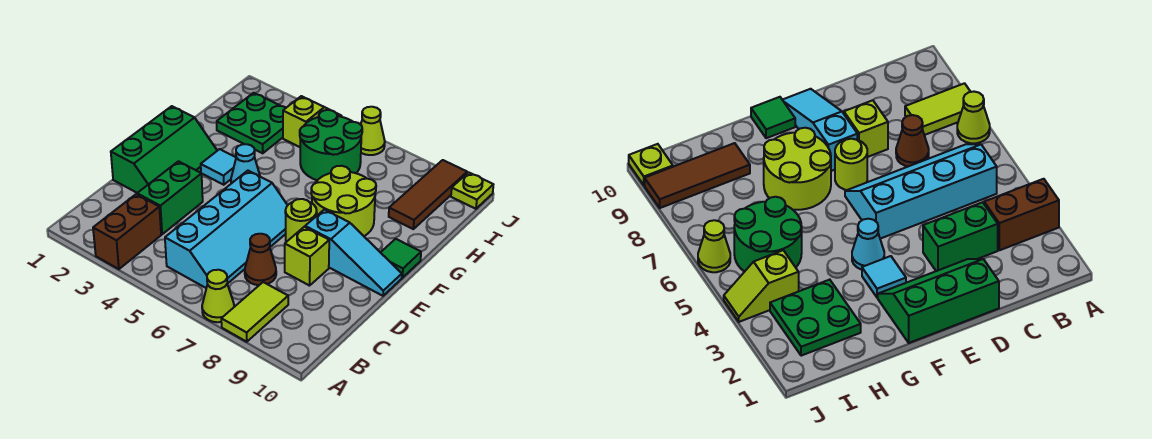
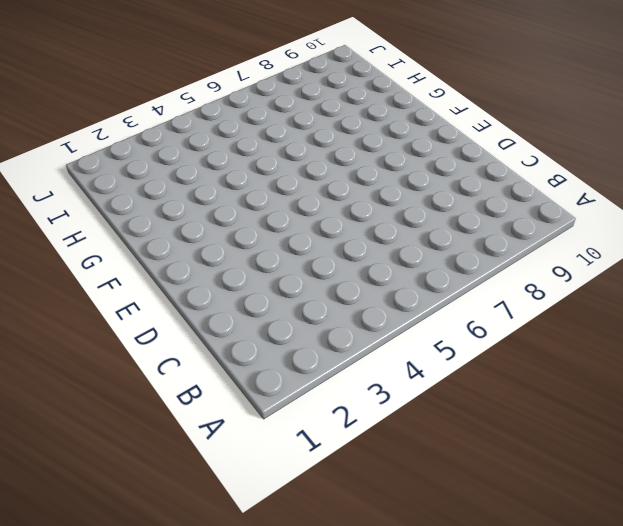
none -> brown 1x2 brick [93,194,161,269]
none -> lime 1x1 cone [202,270,234,322]
none -> lime 1x2 tile [221,282,288,342]

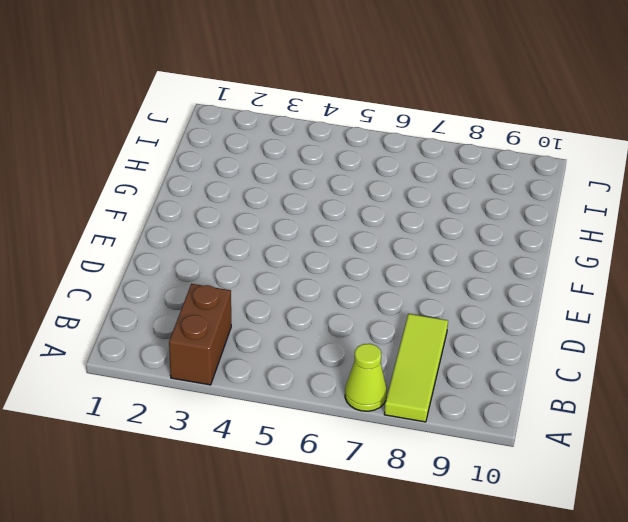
lime 1x3 tile [384,314,448,422] -> lime 1x2 tile [221,282,288,342]
none -> cyan 2x4 slope [165,171,288,288]
none -> green 1x2 brick [137,161,203,234]
none -> brown 1x1 cone [245,234,276,285]

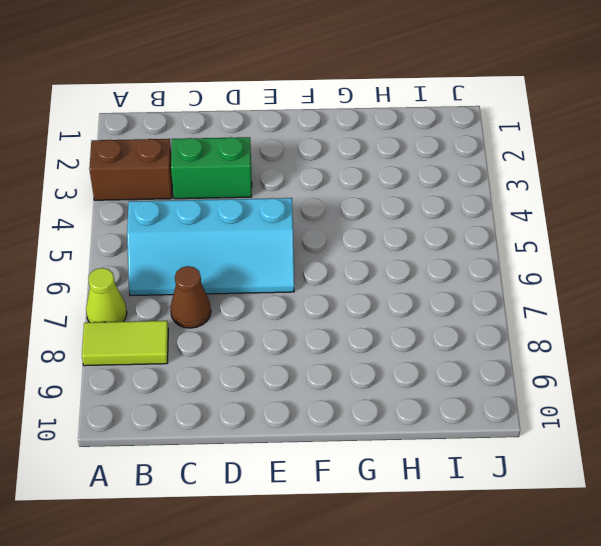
none -> green 2x3 slope [111,106,217,193]
none -> lime 1x1 brick [285,227,329,286]
none -> lime 1x1 round brick [285,199,317,242]

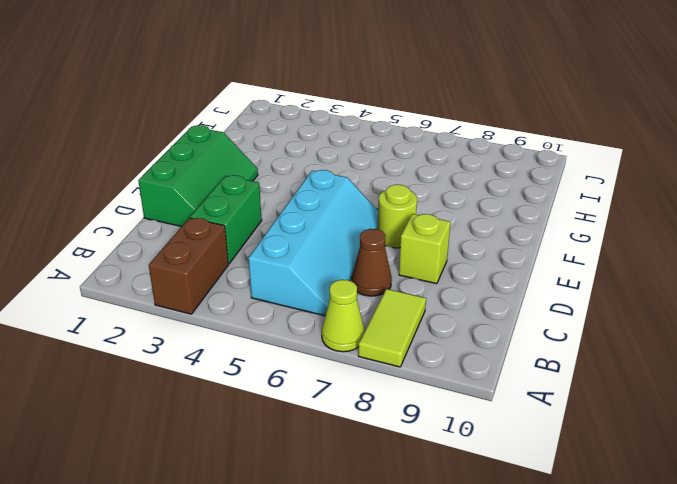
none -> cyan 1x3 slope [305,210,402,296]
none -> cyan 1x1 tile [201,149,236,185]
none -> cyan 1x1 cone [231,144,260,184]

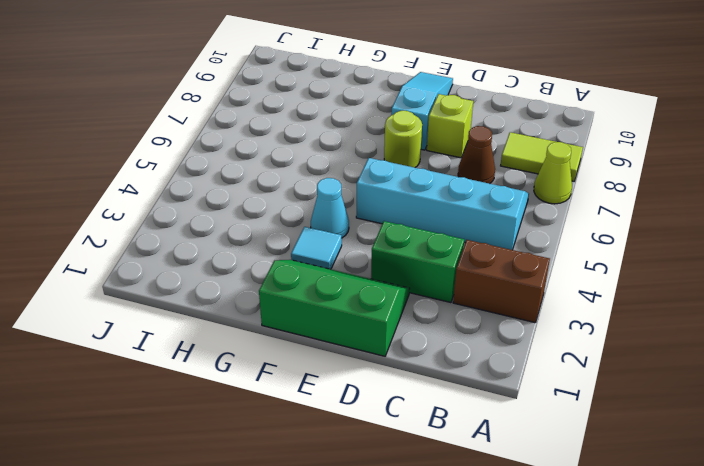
none -> lime 2x2 round brick [311,166,376,236]
none -> green 1x1 tile [380,239,421,278]
none -> green 2x2 plate [217,93,286,153]

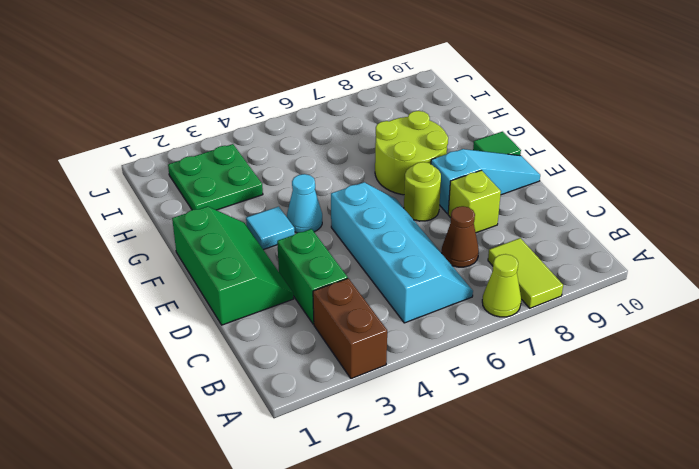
none -> green 2x2 round brick [300,110,362,180]
none -> brown 1x3 tile [389,160,467,229]
none -> lime 1x2 slope [283,96,342,147]

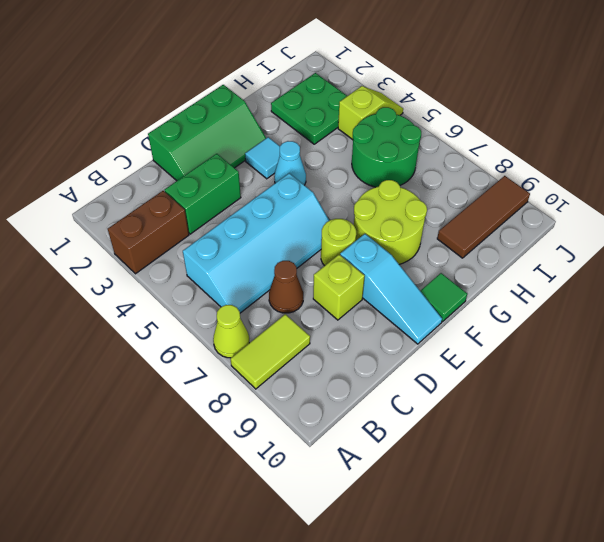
none -> lime 1x1 cone [361,107,385,155]
none -> lime 1x1 plate [451,172,493,209]

